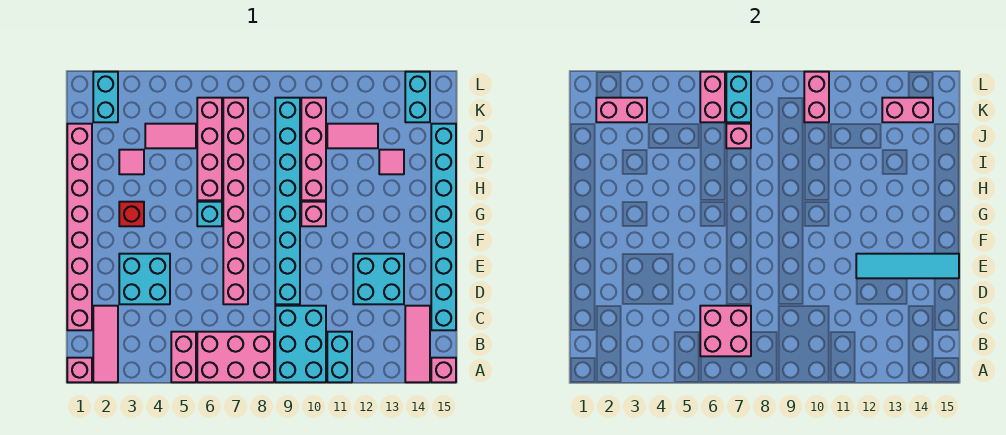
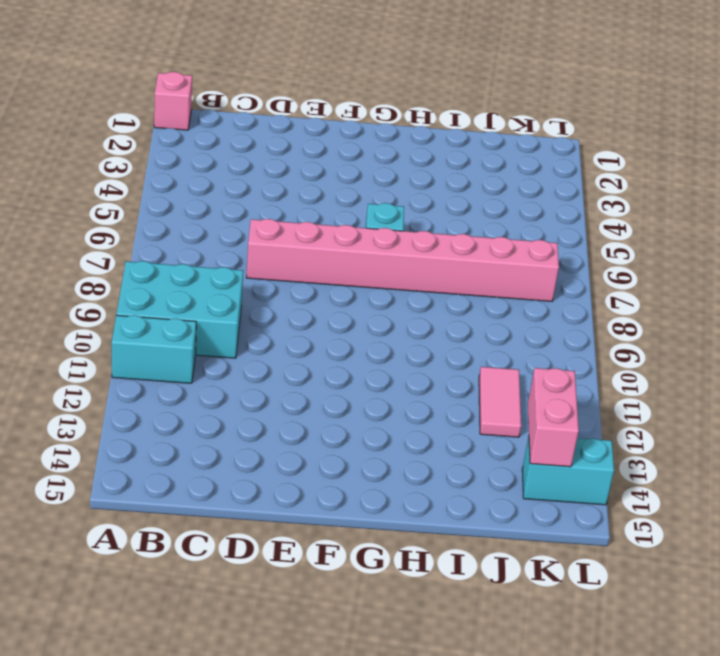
none -> pink 1x3 tile [93,306,118,382]
none -> pink 1x2 brick [171,332,196,382]
none -> pink 2x3 brick [197,332,274,382]
none -> pink 1x3 tile [405,306,430,382]

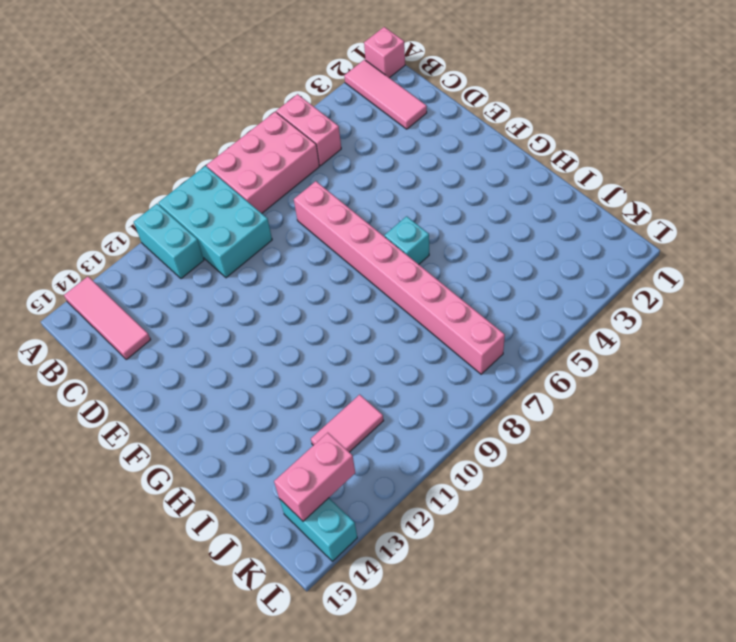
none -> pink 1x1 brick [431,358,456,382]
none -> pink 1x8 brick [67,124,92,330]
none -> cyan 1x8 brick [431,124,456,330]
none -> cyan 2x2 brick [119,254,170,304]

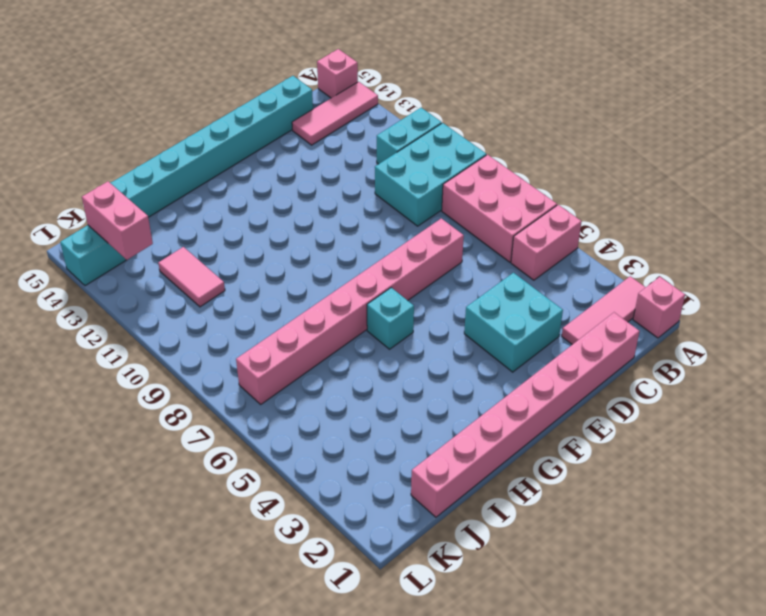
none -> cyan 1x8 brick [275,98,300,304]
none -> cyan 2x2 brick [353,254,404,304]
none -> red 1x1 brick [119,202,144,226]
none -> pink 1x1 brick [301,202,326,226]

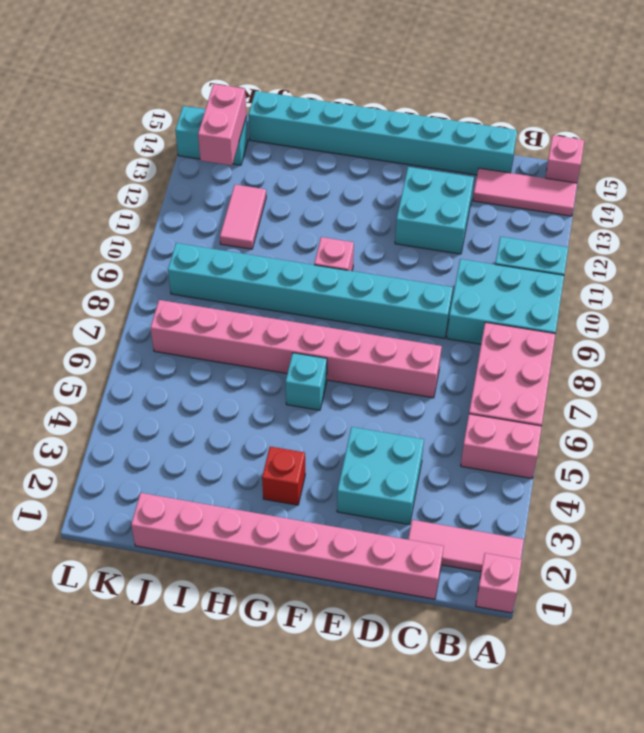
none -> pink 1x4 brick [197,98,222,200]
none -> pink 1x4 brick [301,98,326,200]
none -> pink 1x1 tile [119,150,144,174]
none -> pink 1x1 tile [379,150,404,174]

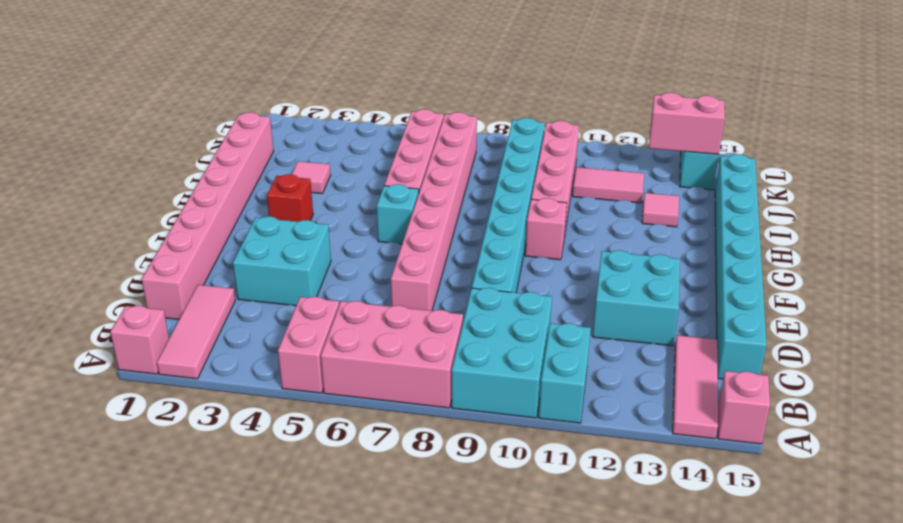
none -> pink 1x2 tile [145,124,196,148]
none -> cyan 1x2 brick [93,72,118,122]
none -> pink 2x2 brick [700,306,751,356]
none -> cyan 1x4 tile [856,254,959,278]

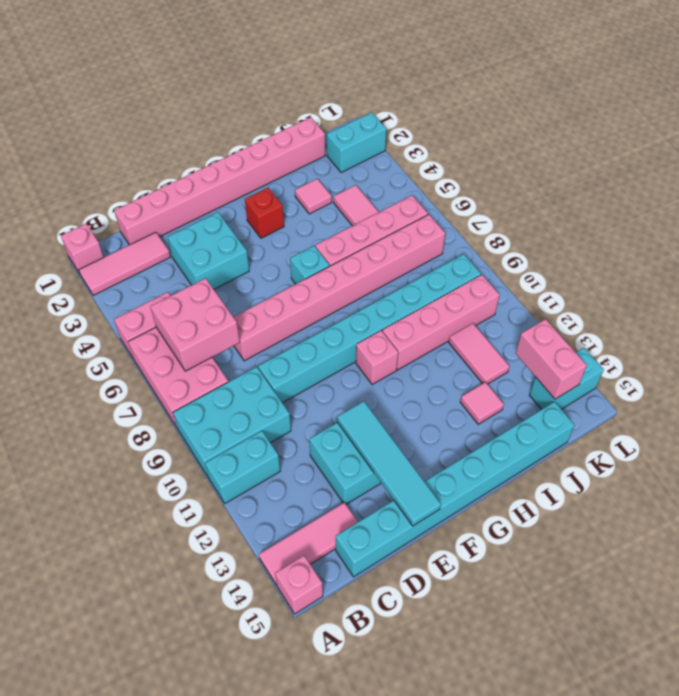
none -> pink 1x1 brick [726,124,751,148]
none -> pink 1x2 brick [596,98,647,122]
none -> pink 1x2 brick [700,72,725,122]
none -> cyan 1x2 brick [726,72,751,122]

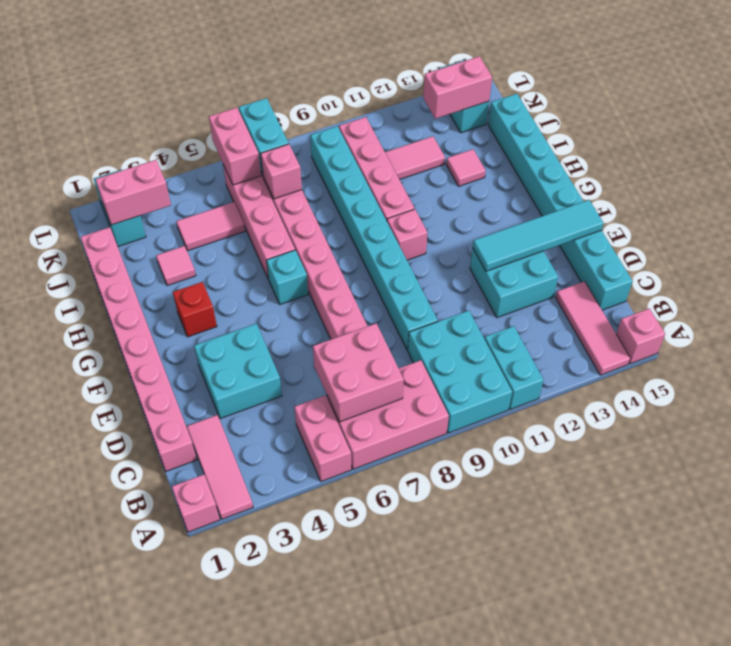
none -> pink 1x2 brick [804,72,829,122]

